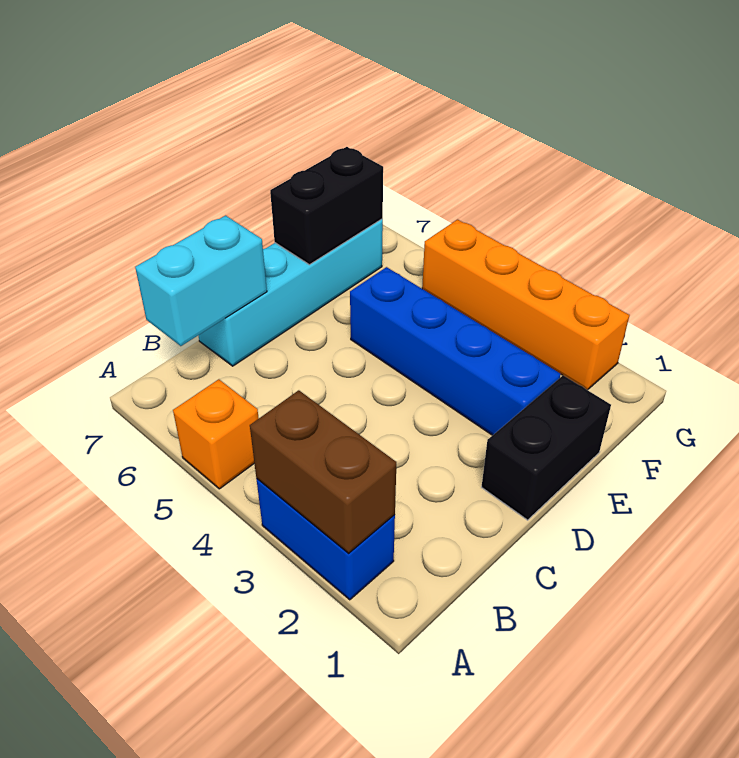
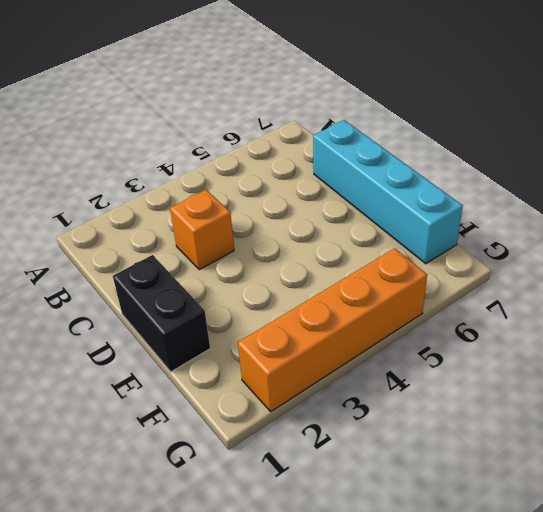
orange 1x1 brick [170,190,234,270] -> orange 1x1 brick moved to [173,379,259,489]
none -> blue 1x2 brick [257,479,395,600]
none -> blue 1x4 brick [350,267,561,435]

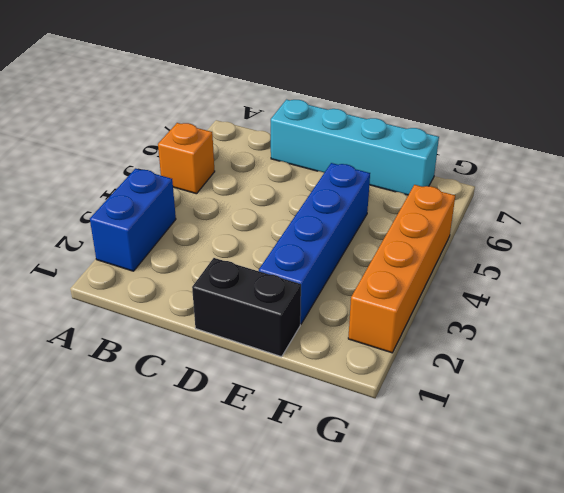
none -> brown 1x2 brick [250,390,396,554]
none -> cyan 1x2 brick [135,216,267,346]

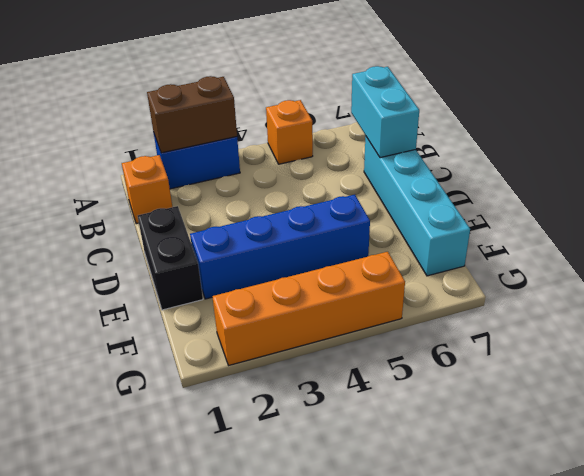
orange 1x1 brick [122,155,172,224] -> none
none -> black 1x2 brick [270,147,383,265]

